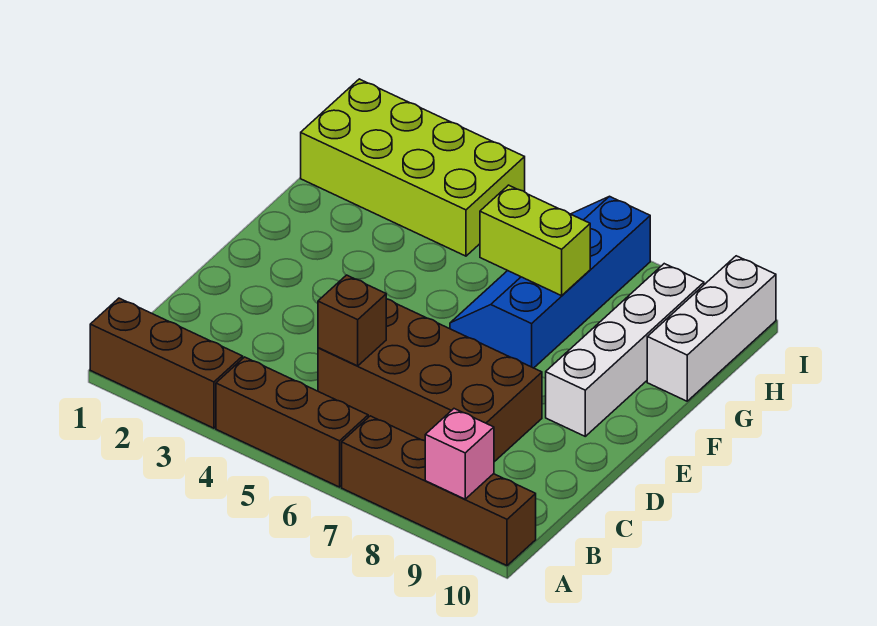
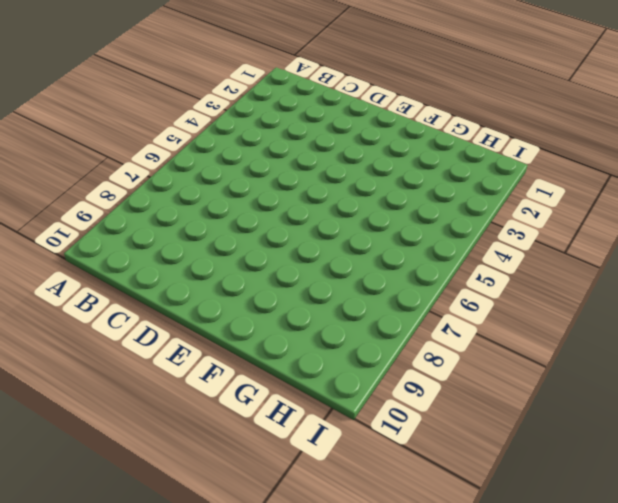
none -> brown 1x3 brick [90,298,243,428]
none -> brown 1x3 brick [216,357,368,487]

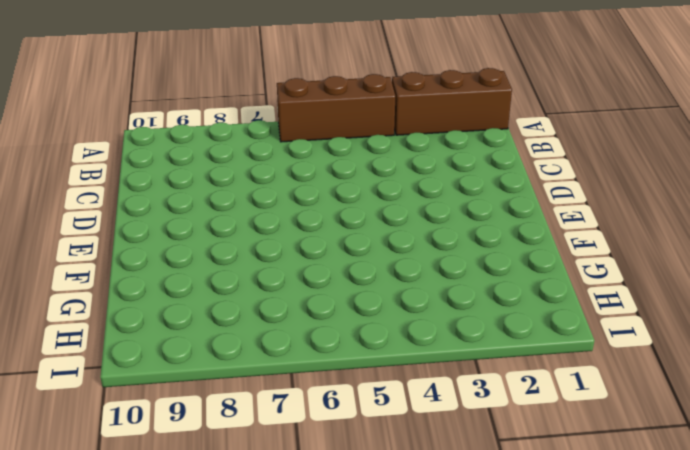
none -> brown 1x4 brick [342,416,536,566]
none -> brown 2x4 brick [318,299,542,462]

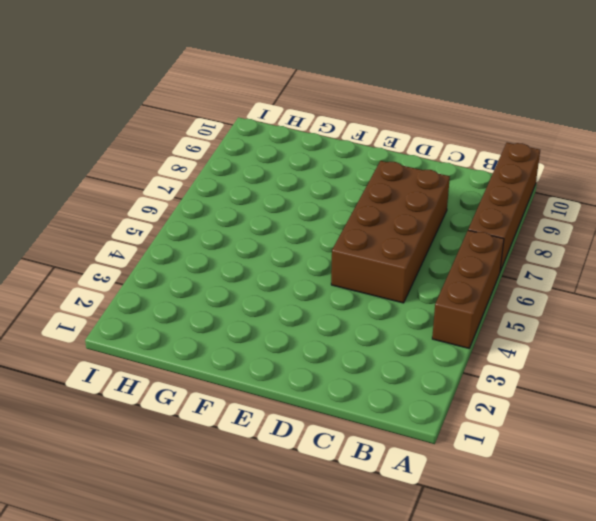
none -> brown 1x3 brick [90,298,243,428]
none -> white 1x4 brick [546,264,704,436]

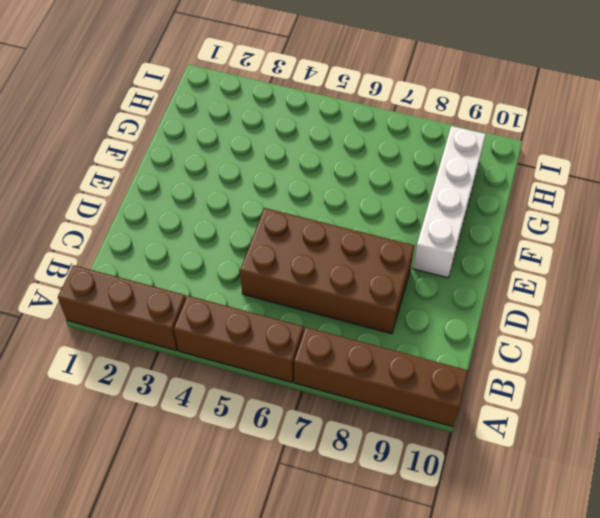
none -> blue 2x4 slope [450,196,650,368]
none -> white 1x3 brick [647,256,776,401]

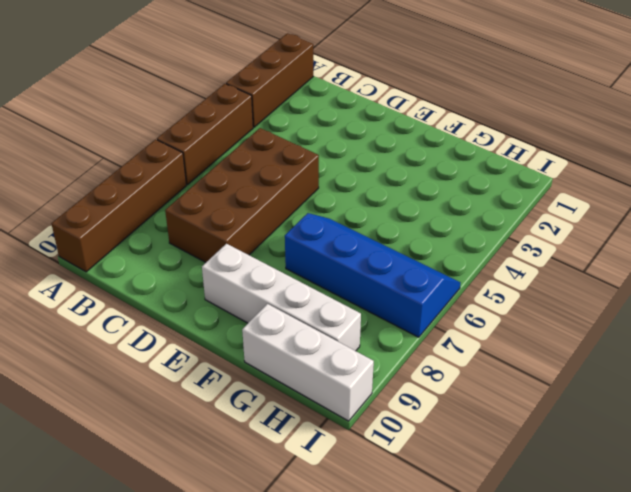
none -> lime 2x4 brick [301,79,525,256]
none -> pink 1x1 brick [425,409,494,499]

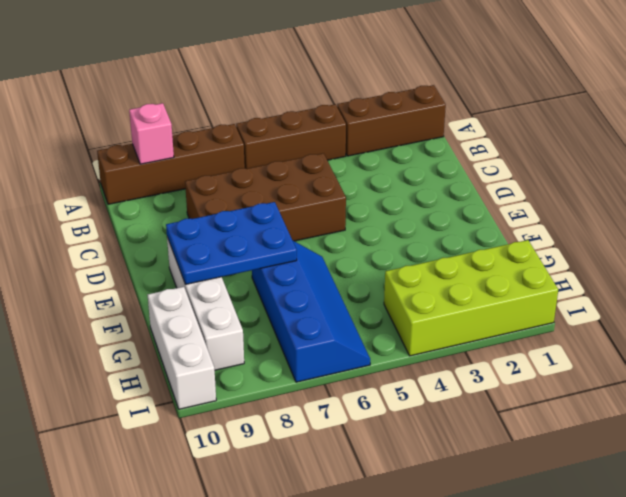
blue 2x3 plate [166,202,297,285] -> none
none -> brown 1x1 brick [318,275,386,366]
none -> lime 1x2 brick [480,185,590,296]

